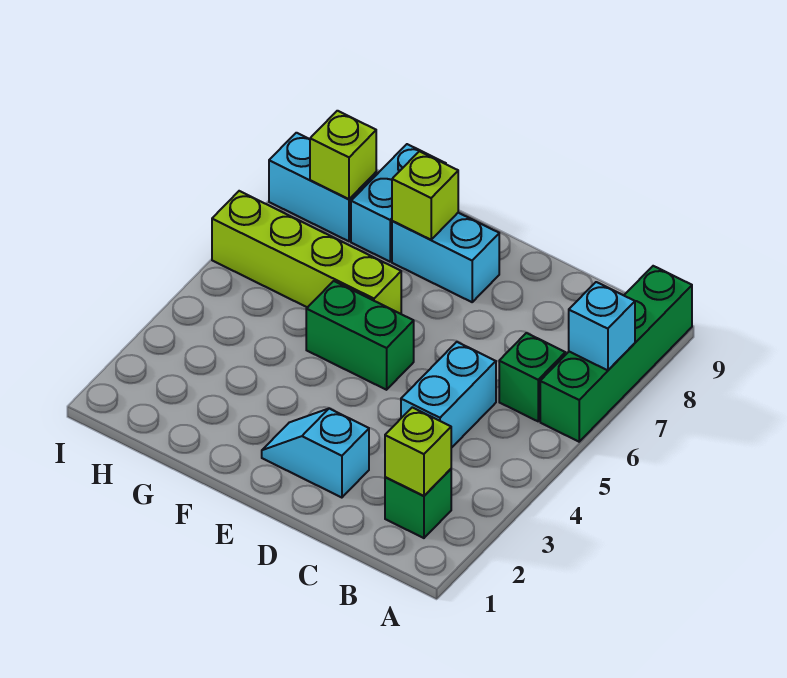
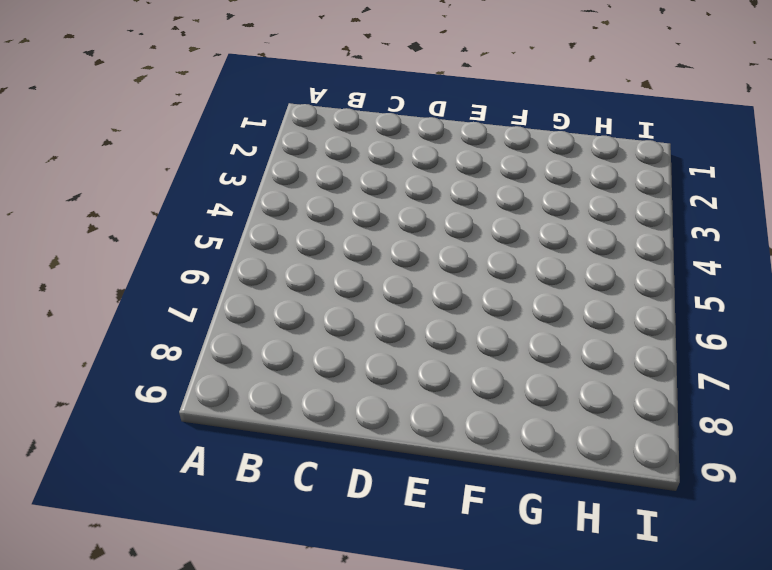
none -> green 1x4 brick [540,266,692,442]
none -> green 1x1 brick [385,469,451,538]
none -> green 1x1 brick [499,333,565,421]

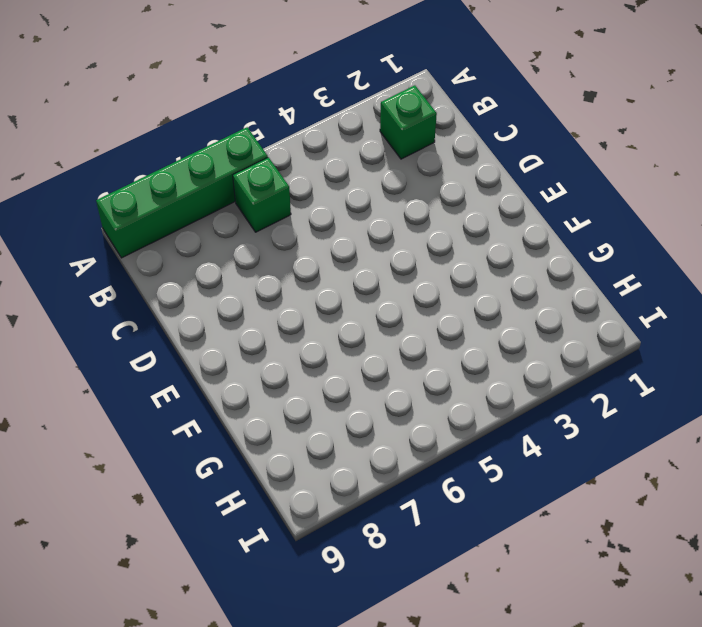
none -> cyan 1x2 brick [401,342,496,448]
none -> cyan 1x2 slope [262,409,369,498]
none -> green 1x2 brick [306,281,414,390]

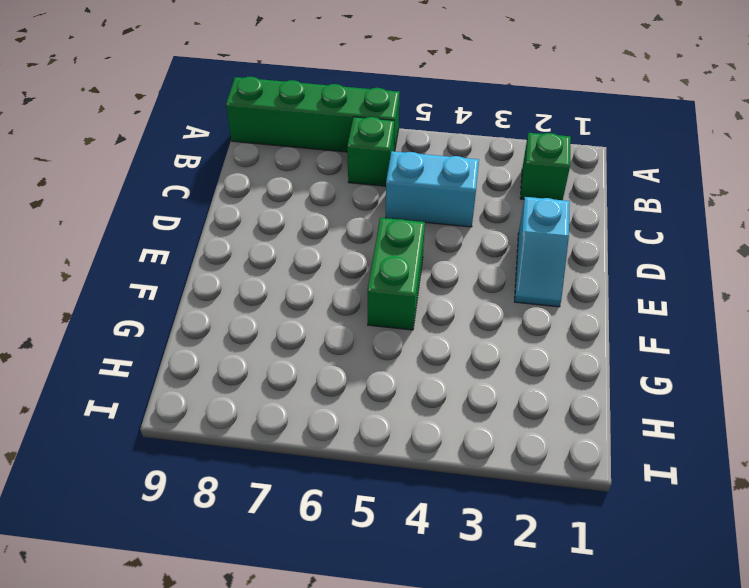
none -> cyan 1x2 brick [392,213,499,302]
none -> lime 1x4 brick [212,191,401,314]
none -> cyan 1x2 brick [351,144,446,262]

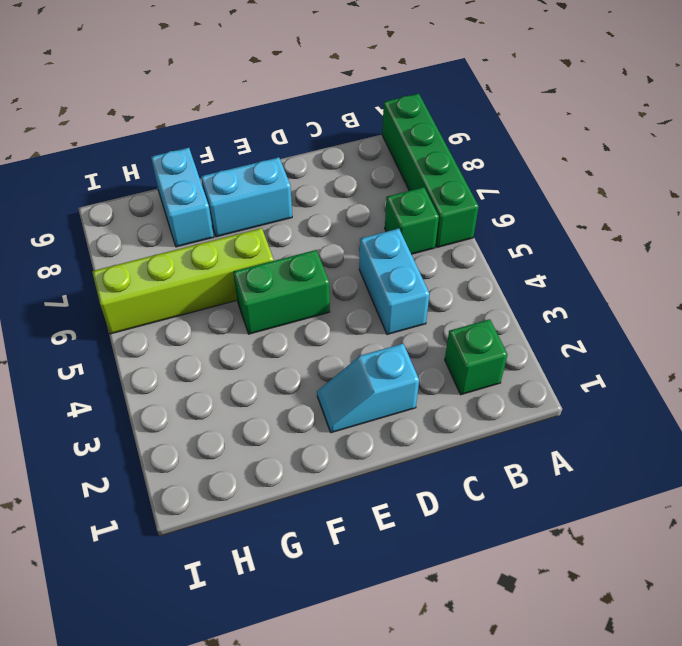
none -> cyan 1x2 brick [269,133,376,241]
none -> cyan 1x1 brick [569,282,635,370]
none -> lime 1x1 brick [385,407,451,496]

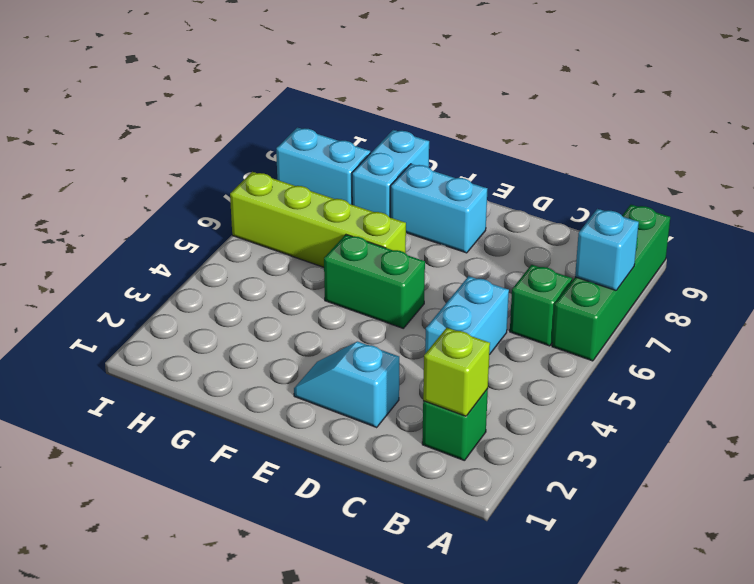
none -> lime 1x1 brick [392,151,458,240]
none -> lime 1x1 brick [310,111,376,199]

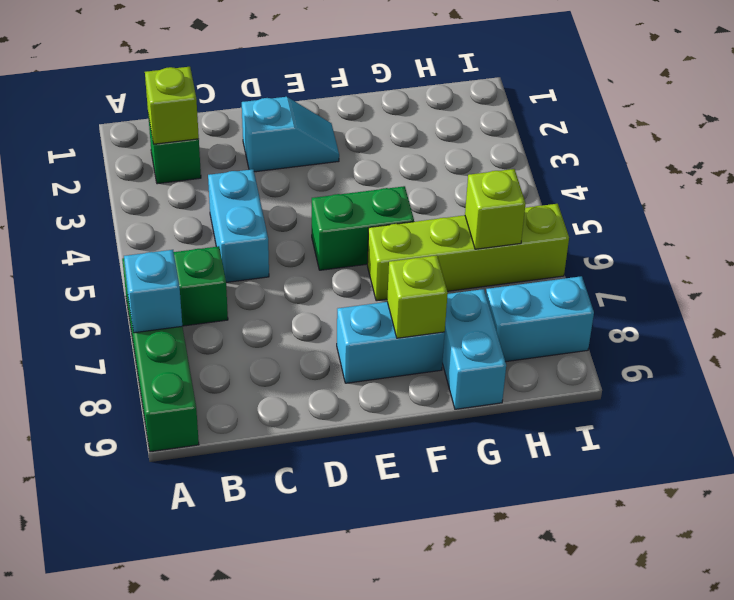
lime 1x1 brick [465,169,526,249] -> lime 1x1 brick moved to [310,111,376,199]

